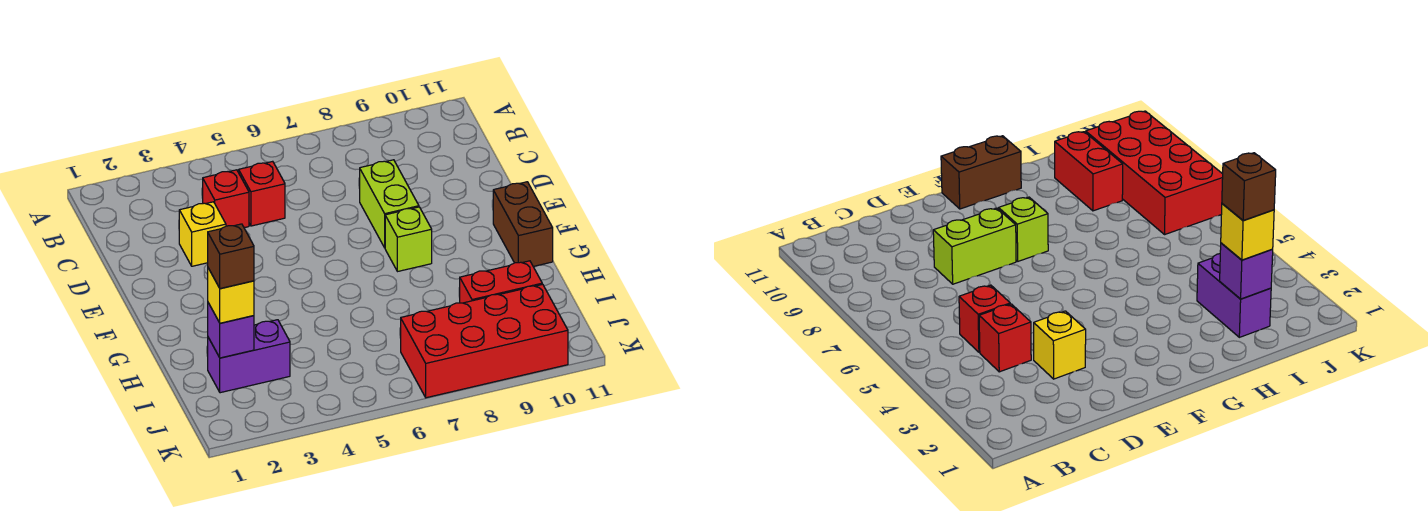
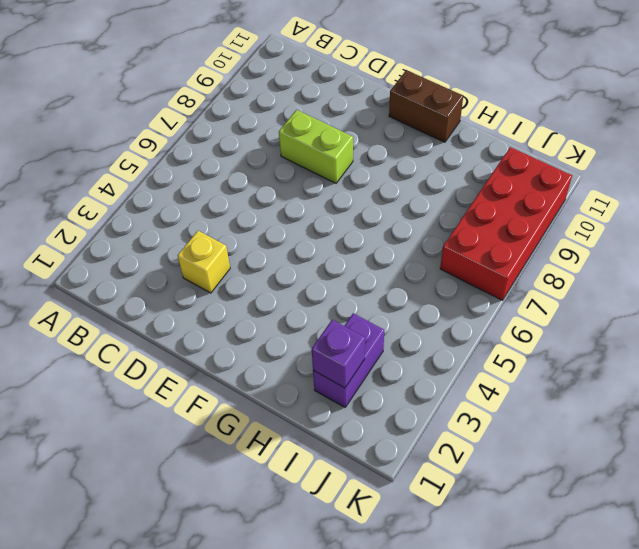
none -> red 1x1 brick [203,170,249,228]
none -> red 1x1 brick [239,161,285,226]
none -> lime 1x1 brick [385,207,432,272]

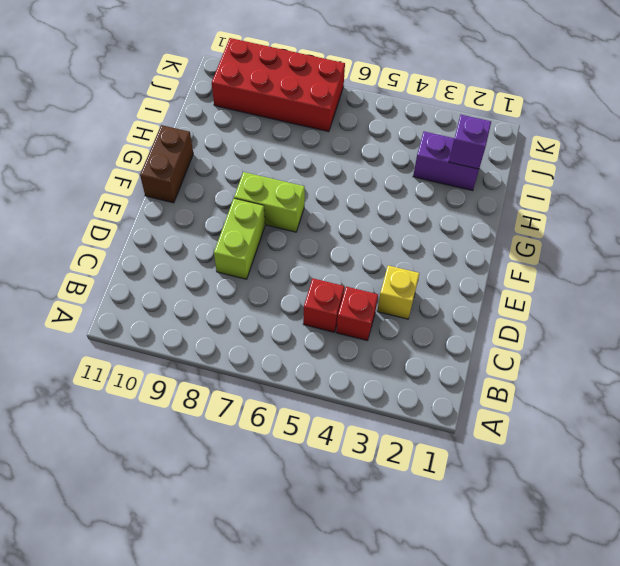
lime 1x2 brick [234,172,305,232] -> lime 1x1 brick [385,207,432,272]
none -> red 1x2 brick [460,261,542,303]
none -> yellow 1x1 brick [208,268,254,323]
none -> brown 1x1 brick [208,224,254,289]

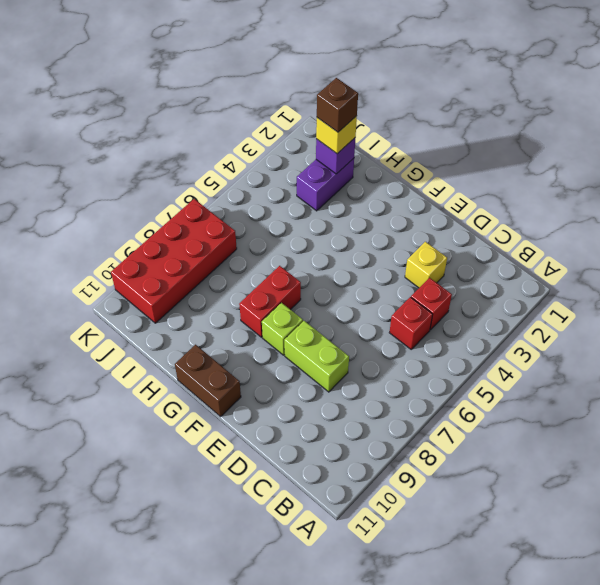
red 1x2 brick [239,266,301,337] -> red 1x2 brick moved to [460,261,542,303]

